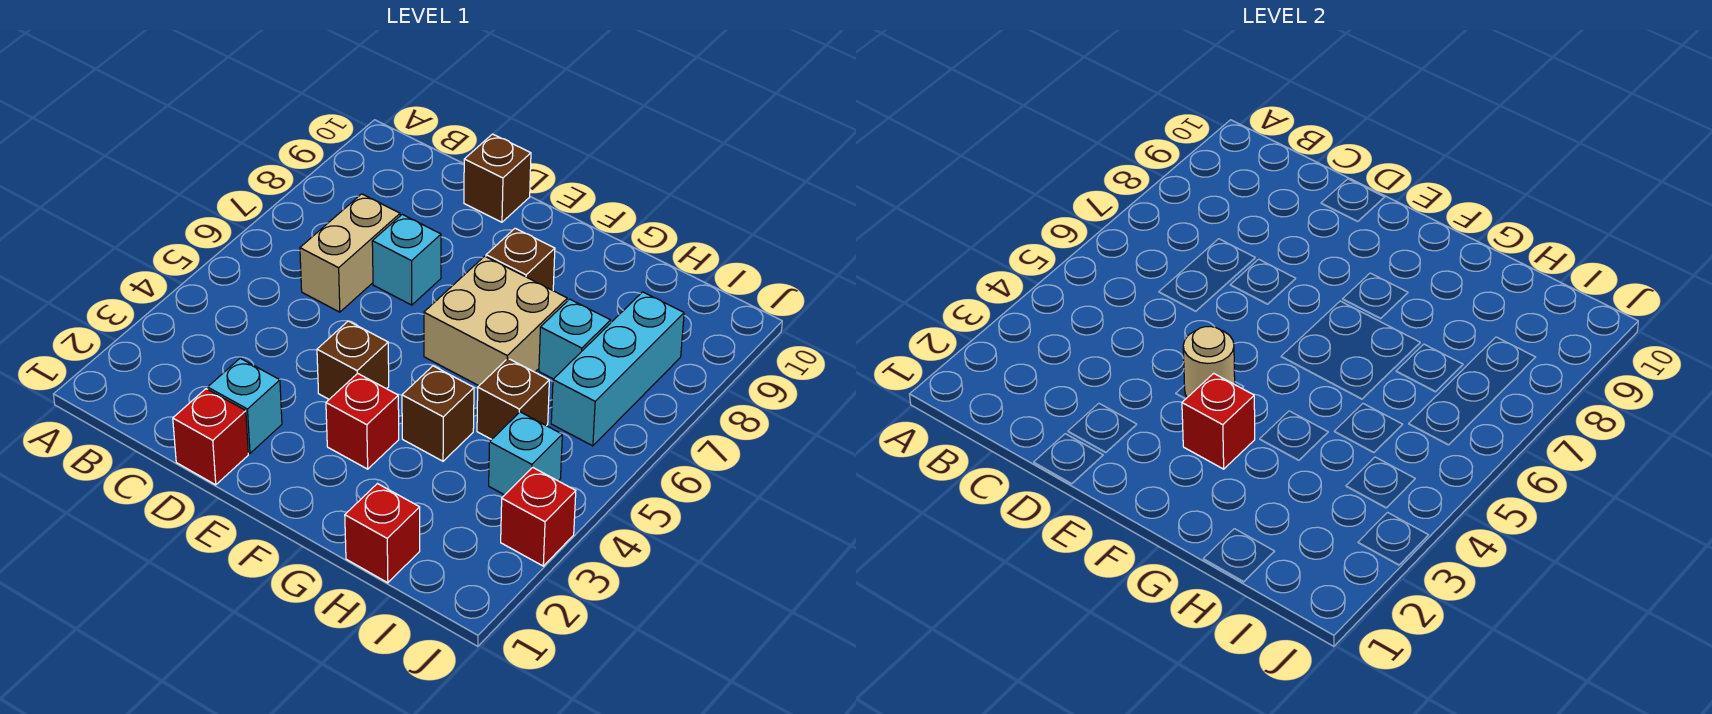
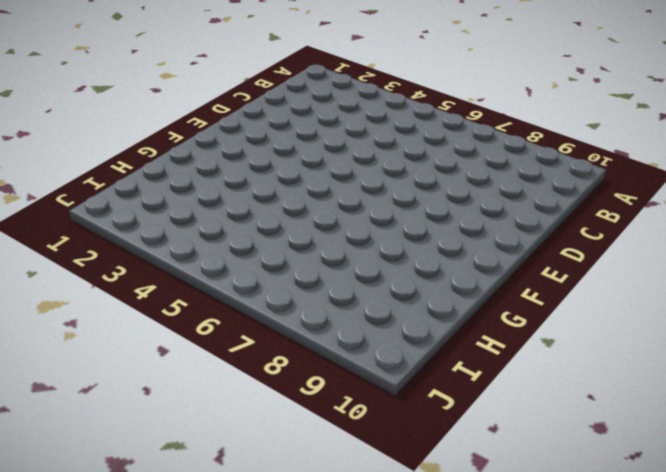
none -> tan 1x2 brick [300,194,400,312]
none -> red 1x1 brick [173,389,248,485]
none -> cyan 1x1 brick [208,358,282,453]

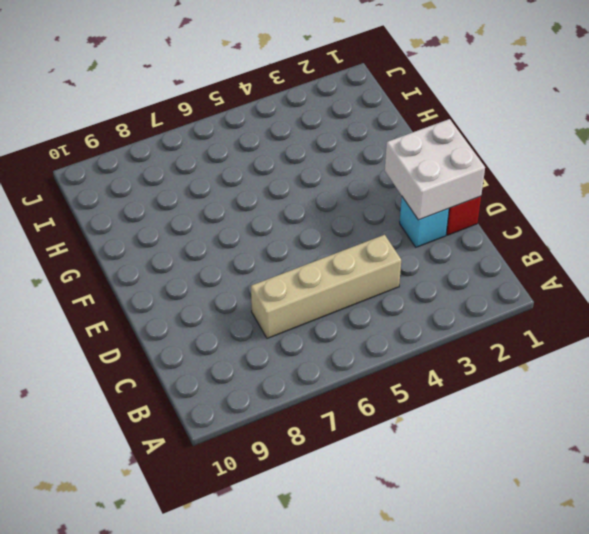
tan 1x4 brick [251,235,401,338] -> tan 1x2 brick [300,194,400,312]
white 2x2 brick [385,119,485,220] -> none
none -> cyan 1x1 brick [372,214,441,305]
none -> brown 1x1 brick [464,134,531,222]
none -> brown 1x1 brick [317,321,389,399]

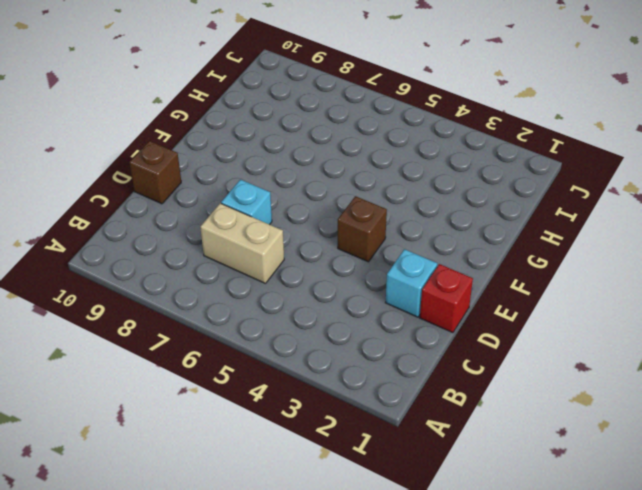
none -> red 1x1 brick [326,373,399,469]
none -> tan 2x2 brick [424,256,567,386]
none -> brown 1x1 brick [486,228,555,290]

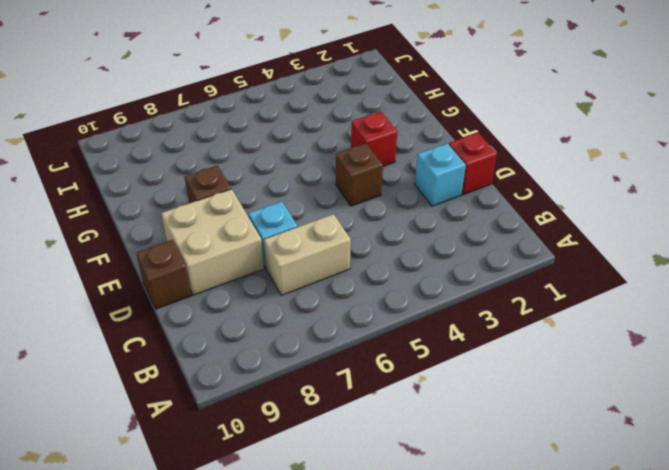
tan 2x2 brick [161,189,264,295] -> tan 2x2 brick moved to [424,256,567,386]
none -> brown 1x1 brick [402,366,474,461]
none -> red 1x1 brick [345,484,420,583]
none -> brown 1x1 brick [477,359,549,439]

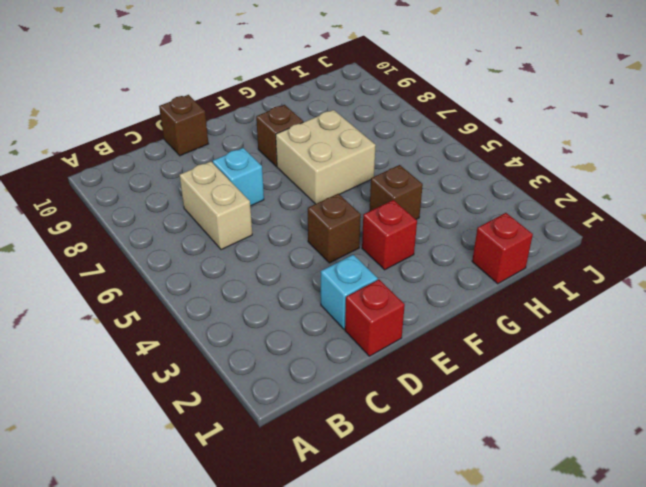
none -> brown 1x1 brick [477,359,549,439]
none -> cyan 1x1 brick [539,299,611,379]
none -> cyan 1x1 brick [489,412,562,495]

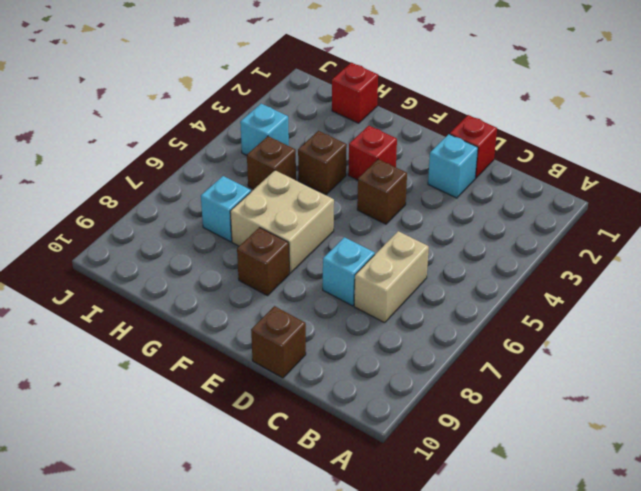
none -> cyan 1x3 brick [551,292,684,446]
none -> red 1x1 brick [501,467,576,566]
none -> tan 1x1 round brick [1183,326,1235,397]

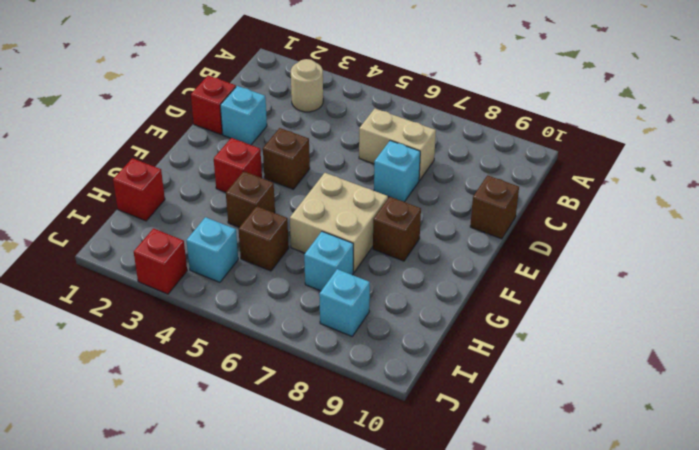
tan 1x1 round brick [291,59,323,112] -> tan 1x1 round brick moved to [1183,326,1235,397]
cyan 1x1 brick [319,269,370,336] -> cyan 1x3 brick [551,292,684,446]
none -> red 1x1 brick [1182,373,1255,469]

